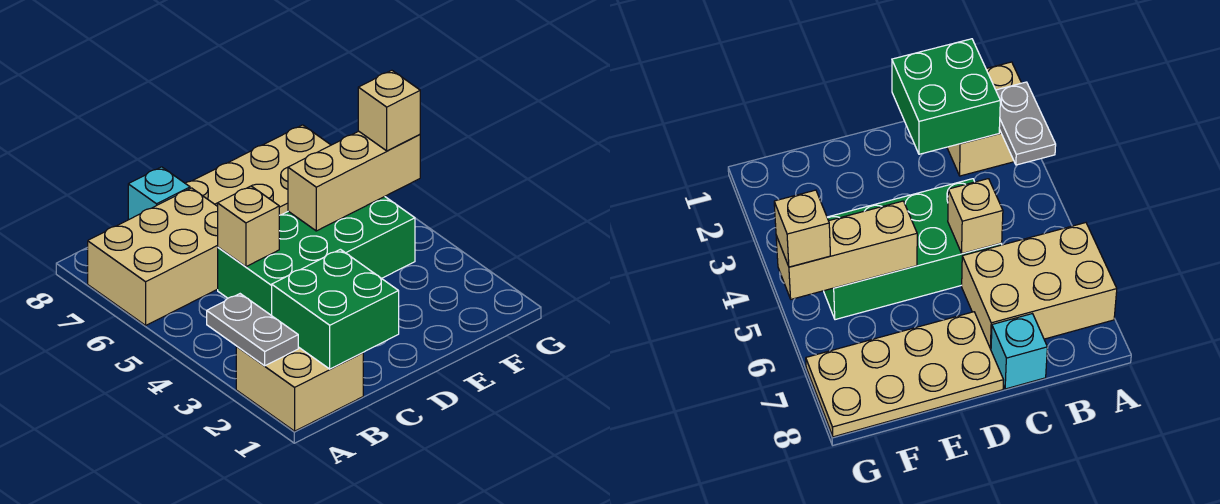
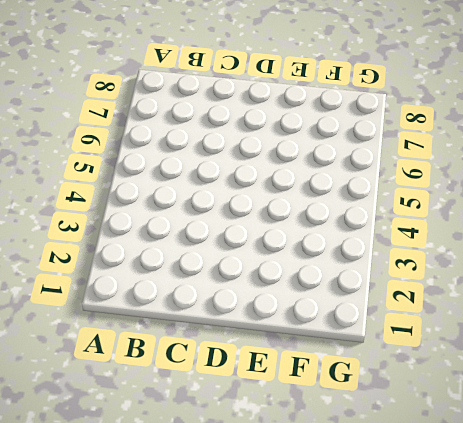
none -> tan 2x2 brick [236,347,363,431]
none -> tan 2x3 brick [88,188,218,325]

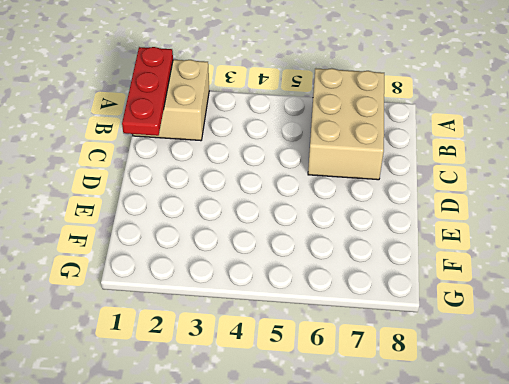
red 1x3 plate [122,47,173,136] -> green 2x2 brick [272,249,399,369]
none -> green 2x4 brick [218,197,415,316]
none -> cyan 1x1 brick [128,167,190,220]

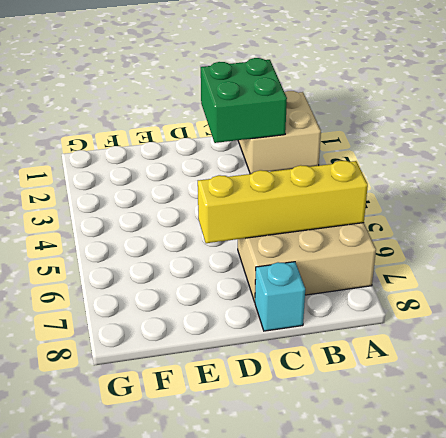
yellow 1x4 brick [198,161,368,243] -> none
none -> green 2x4 brick [218,197,415,316]
none -> tan 2x4 plate [185,125,331,215]

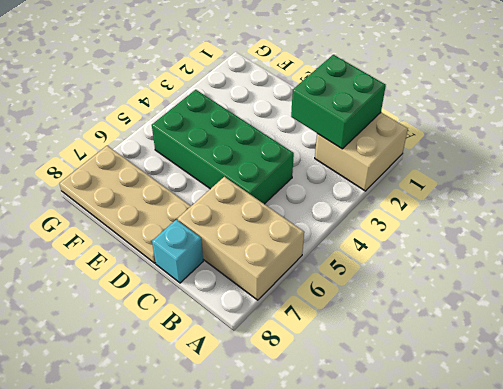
none -> grey 1x2 plate [207,294,298,366]
none -> tan 1x1 brick [218,186,279,267]

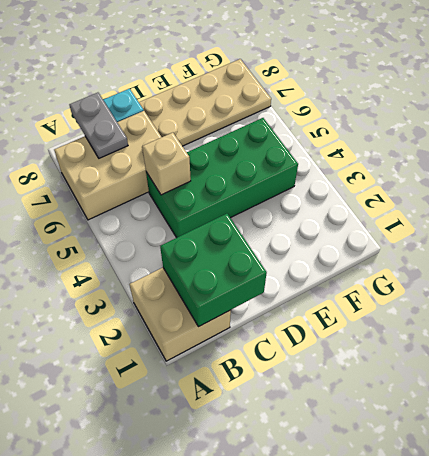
grey 1x2 plate [69,93,128,158] -> grey 1x2 plate moved to [207,294,298,366]
none -> tan 1x3 brick [288,131,420,231]
none -> tan 1x1 brick [358,70,420,151]

